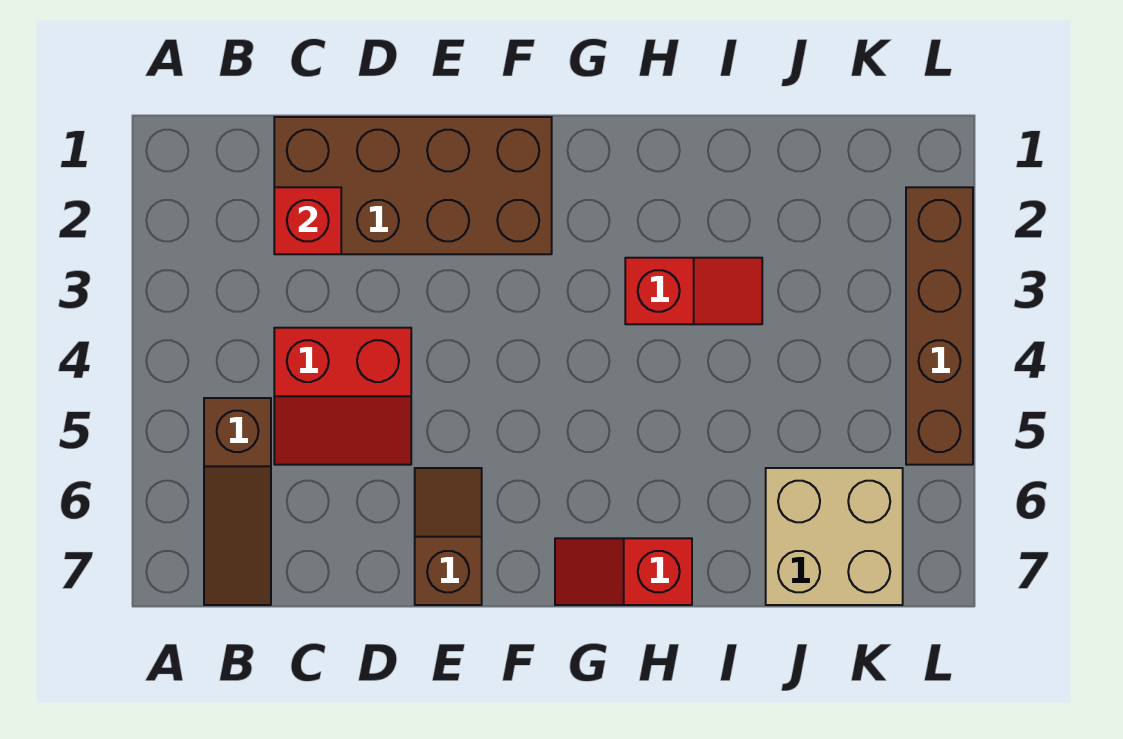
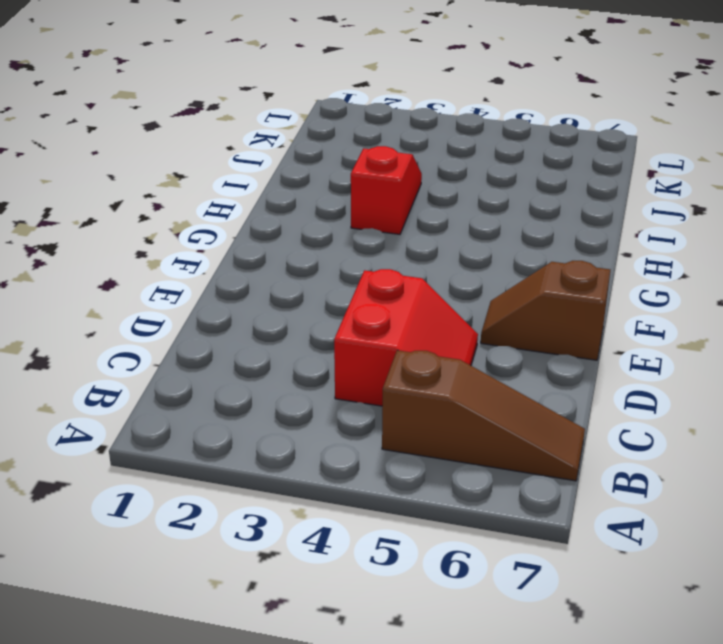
none -> brown 2x4 brick [274,117,552,254]
none -> red 1x2 slope [555,538,692,605]

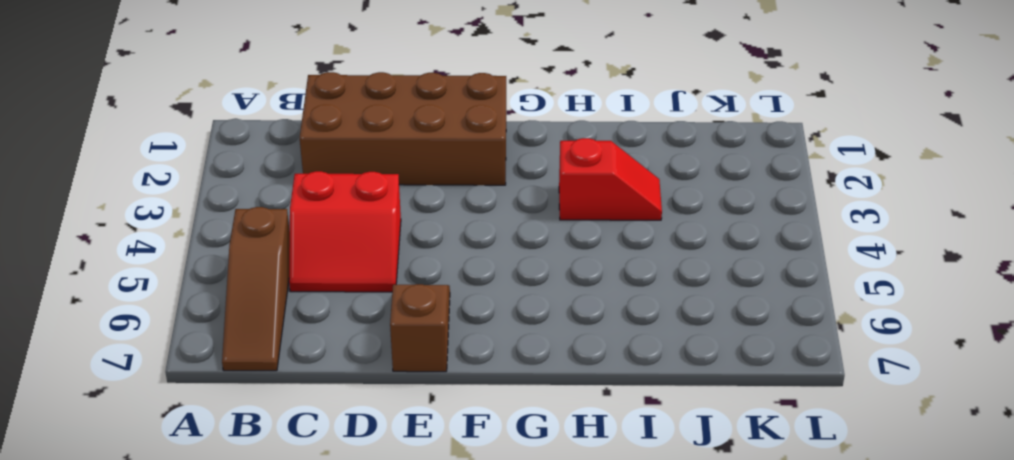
none -> red 1x2 slope [555,538,692,605]
none -> tan 2x2 brick [766,468,903,605]

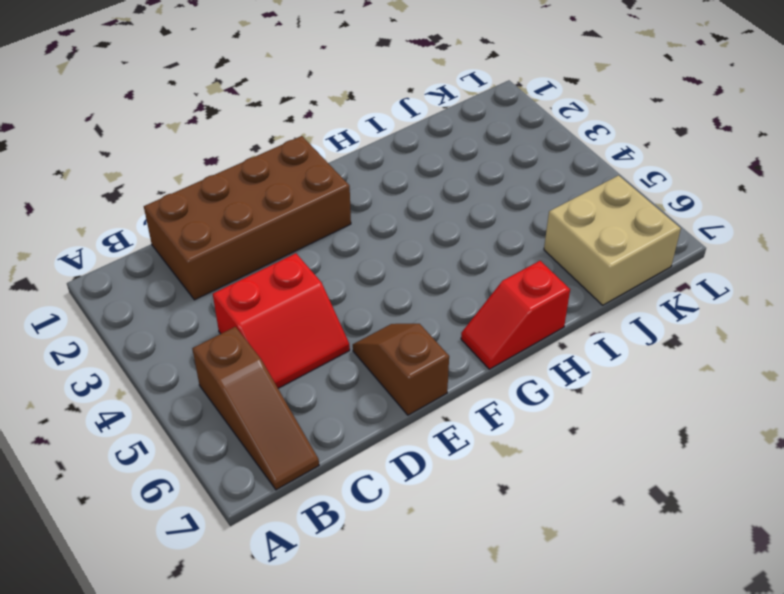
none -> red 1x2 slope [625,258,762,324]
none -> brown 1x4 brick [906,187,973,465]

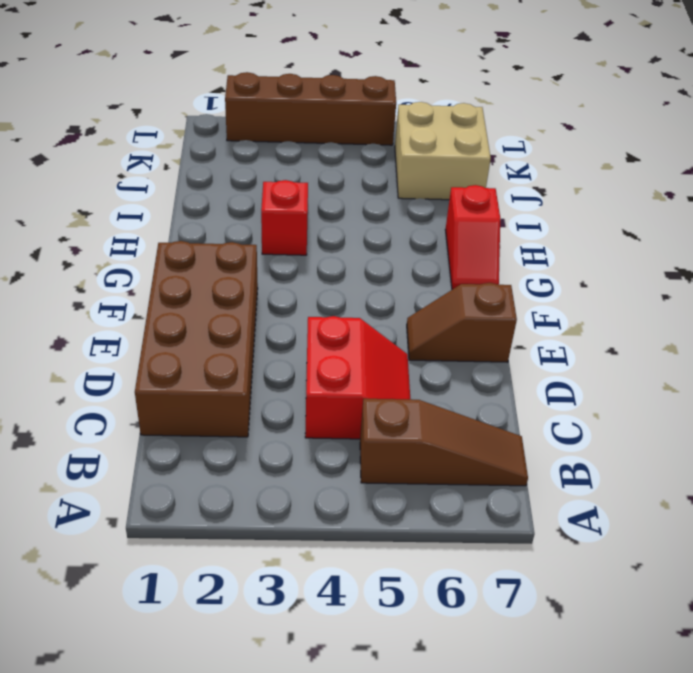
none -> red 1x1 brick [274,187,341,254]

